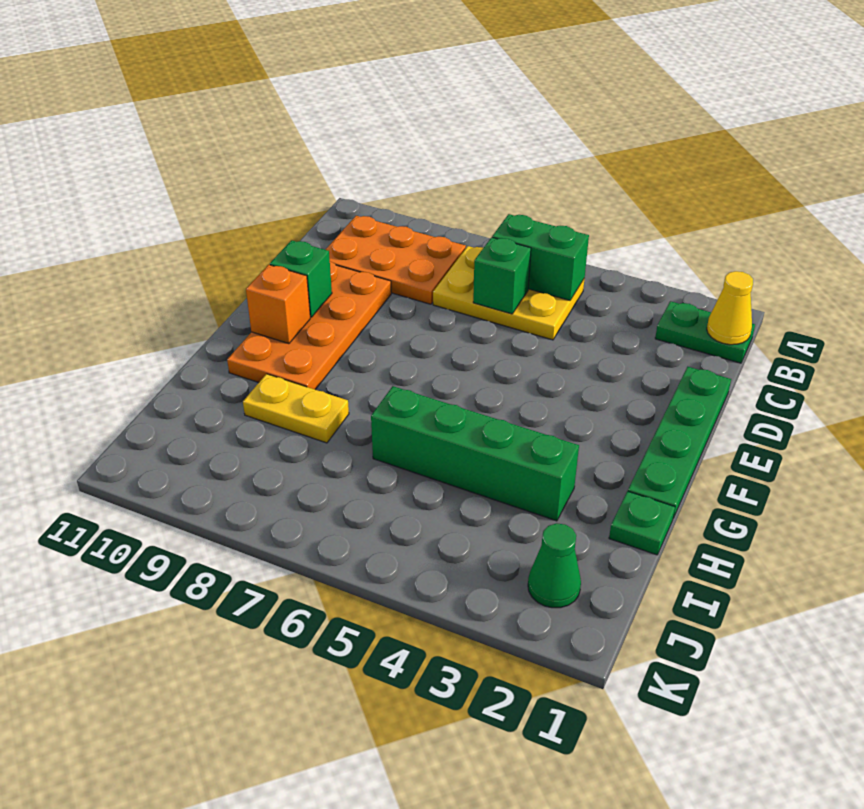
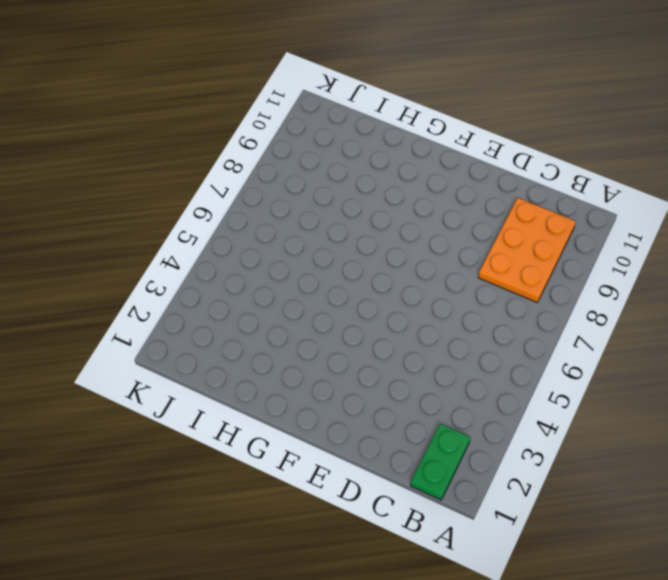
none -> yellow 2x3 plate [433,246,584,340]
none -> green 1x4 plate [628,367,731,518]
none -> orange 2x4 plate [227,262,391,390]

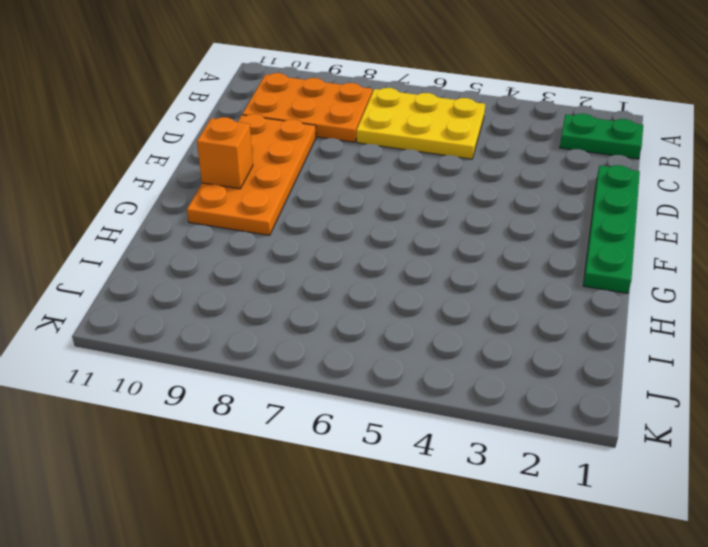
none -> green 1x1 plate [609,491,675,555]
none -> green 1x4 brick [371,386,579,521]
none -> yellow 1x2 plate [243,374,349,443]

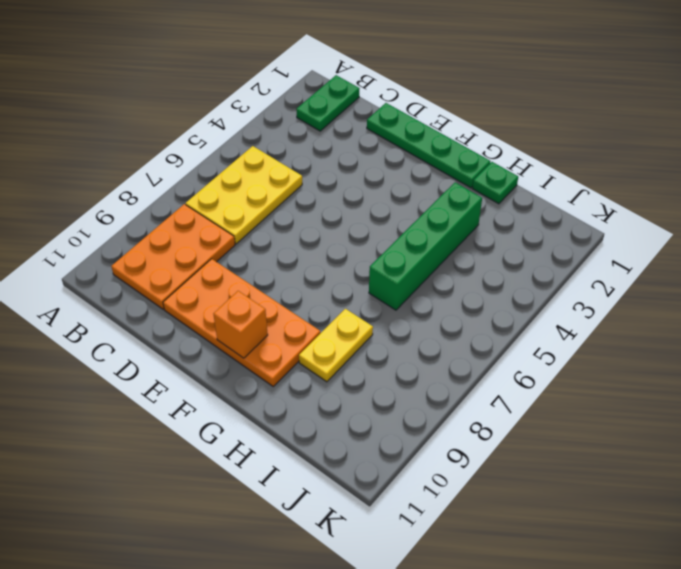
none -> green 1x1 cone [528,523,581,608]
none -> yellow 1x1 cone [707,271,753,345]
none -> green 1x2 brick [492,214,589,300]

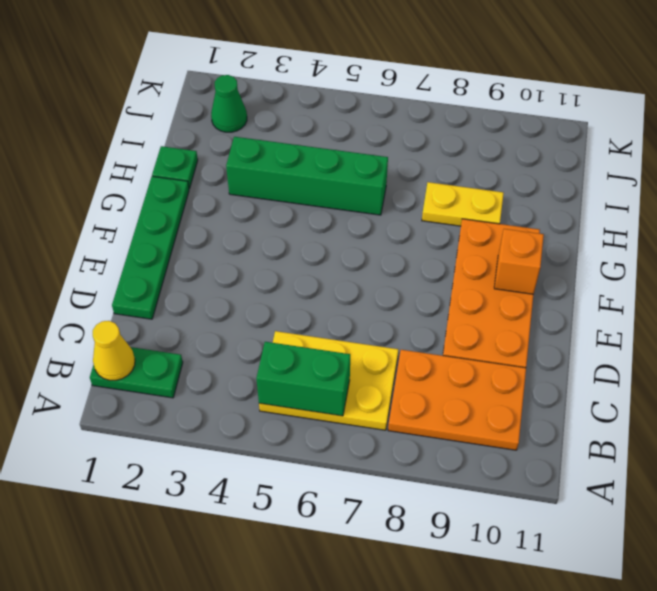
none -> green 1x1 brick [473,237,531,314]
none -> green 1x1 brick [270,240,332,317]

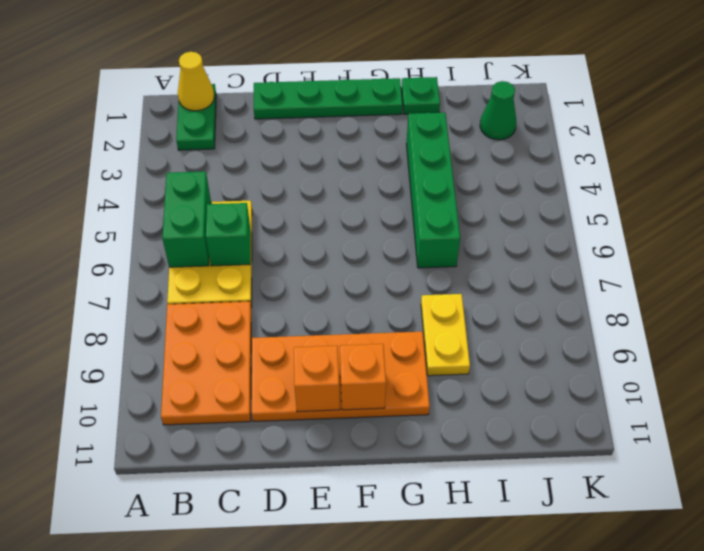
orange 1x1 brick [294,346,340,412] -> green 1x1 brick [270,240,332,317]

